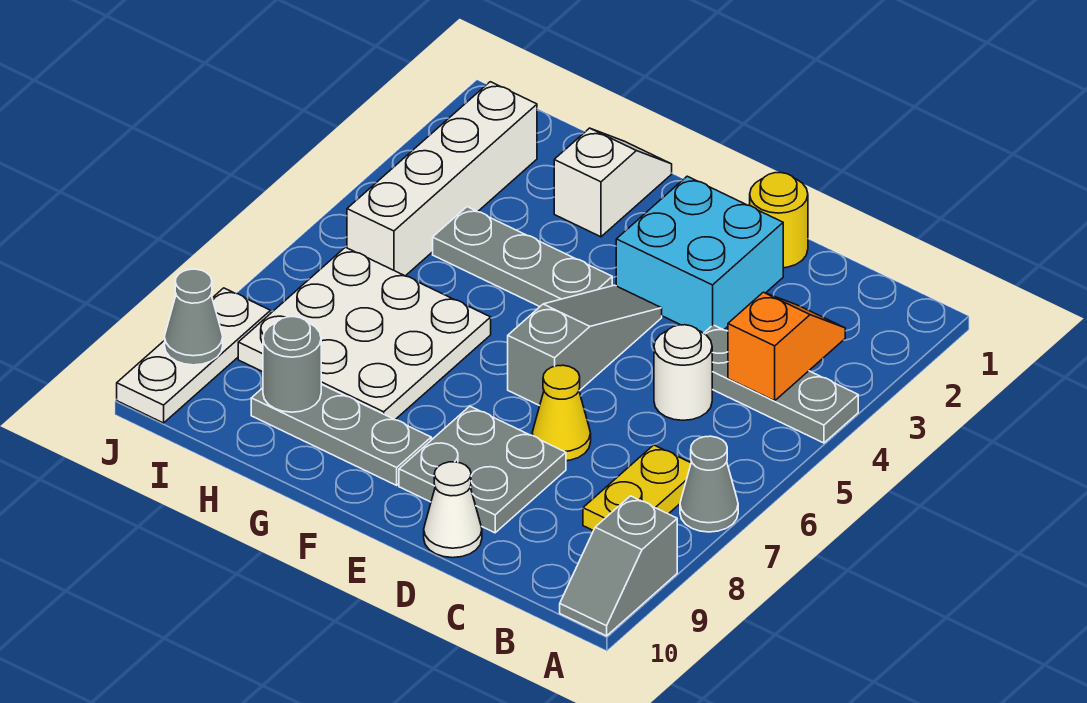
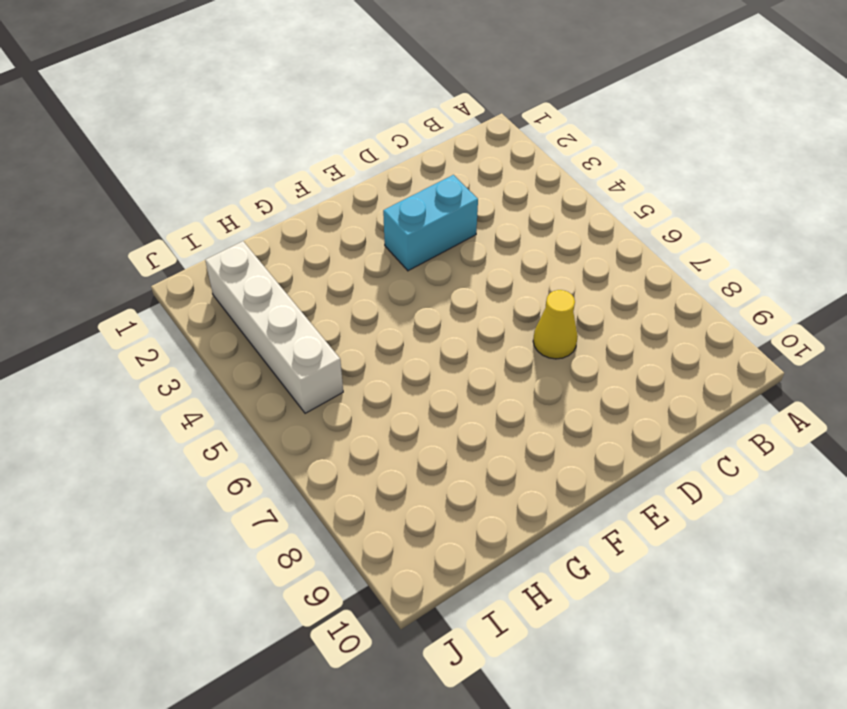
cyan 1x2 brick [383,175,478,271] -> cyan 2x2 brick [616,176,783,333]
none -> grey 1x3 plate [704,325,858,443]
none -> grey 1x1 cone [680,436,738,532]
none -> grey 1x2 slope [560,496,677,636]

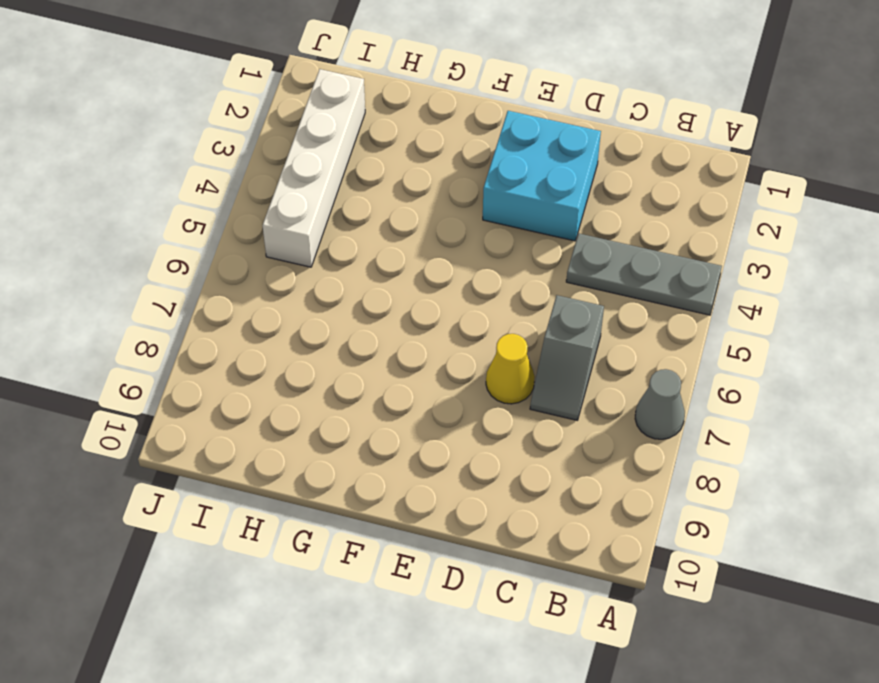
grey 1x2 slope [530,295,604,420] -> grey 1x2 slope moved to [560,496,677,636]
none -> yellow 1x2 plate [583,445,691,531]
none -> white 1x1 round brick [654,325,712,420]
none -> yellow 1x1 round brick [750,173,808,268]

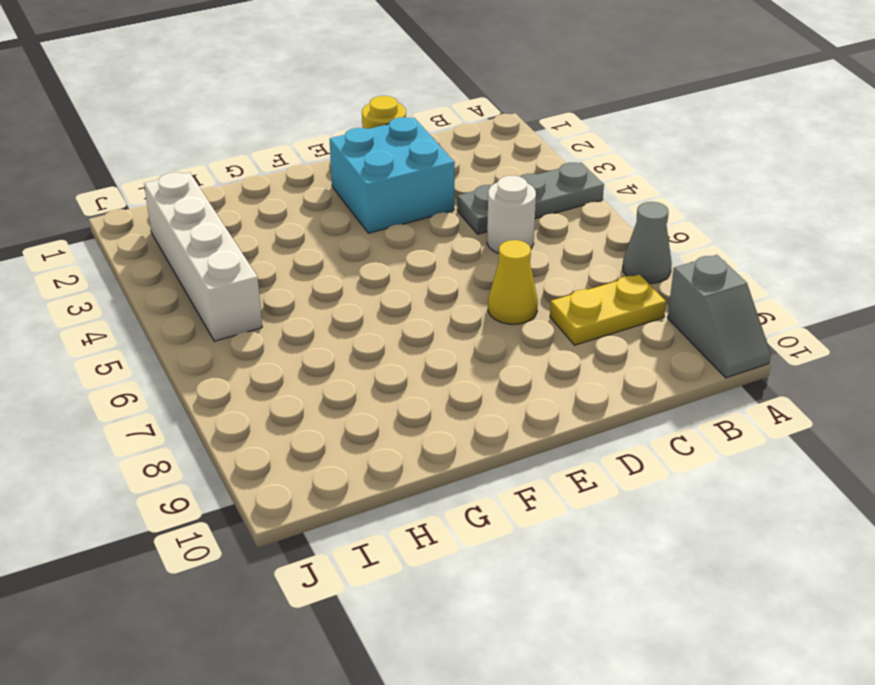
yellow 1x2 plate [550,274,666,345] -> yellow 1x2 plate turned to [583,445,691,531]
none -> grey 2x2 plate [399,406,566,533]
none -> white 1x1 cone [424,462,482,558]
none -> grey 1x3 slope [508,285,662,406]

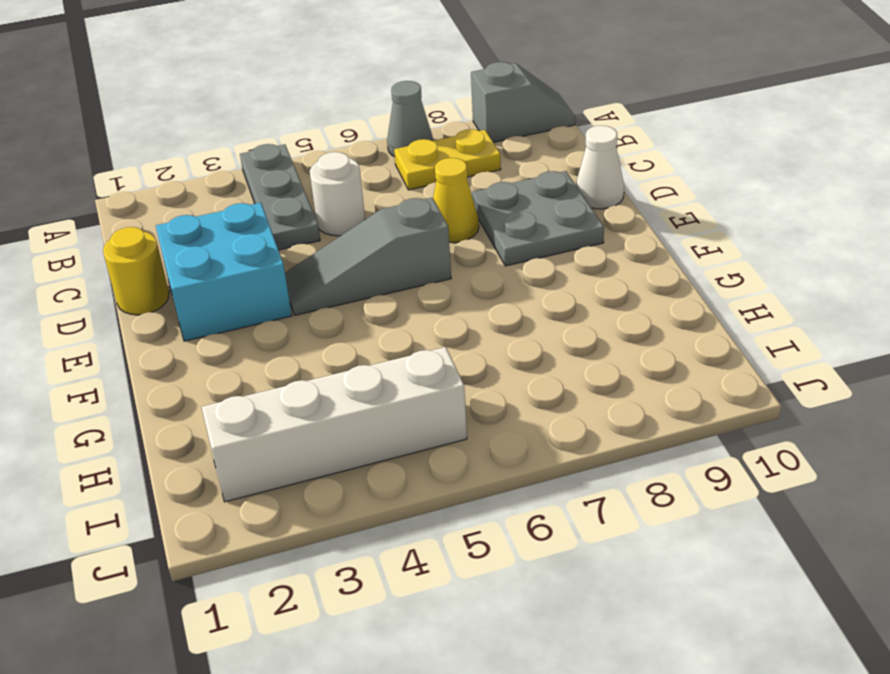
none -> grey 1x3 plate [433,207,612,307]
none -> grey 1x3 plate [251,384,431,485]
none -> white 1x2 slope [554,128,672,237]

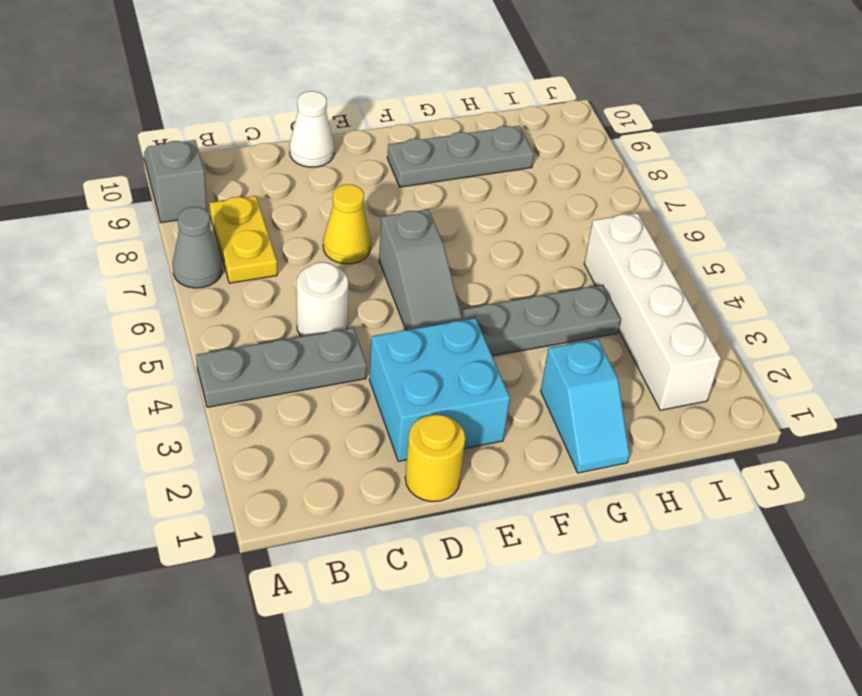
cyan 1x2 slope [541,339,630,473] -> white 1x2 slope [554,128,672,237]
none -> grey 2x2 plate [399,406,566,533]
none -> white 3x3 plate [238,247,491,420]
none -> white 1x3 plate [117,288,271,423]

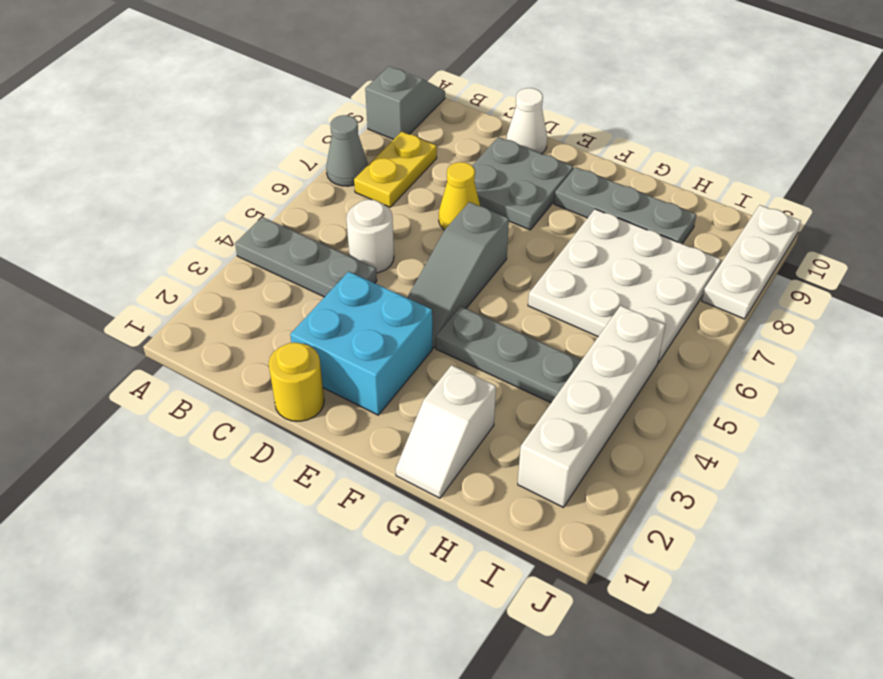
none -> orange 1x2 slope [728,292,845,401]
none -> grey 1x1 round brick [263,317,321,412]
none -> grey 1x1 cone [165,269,223,365]

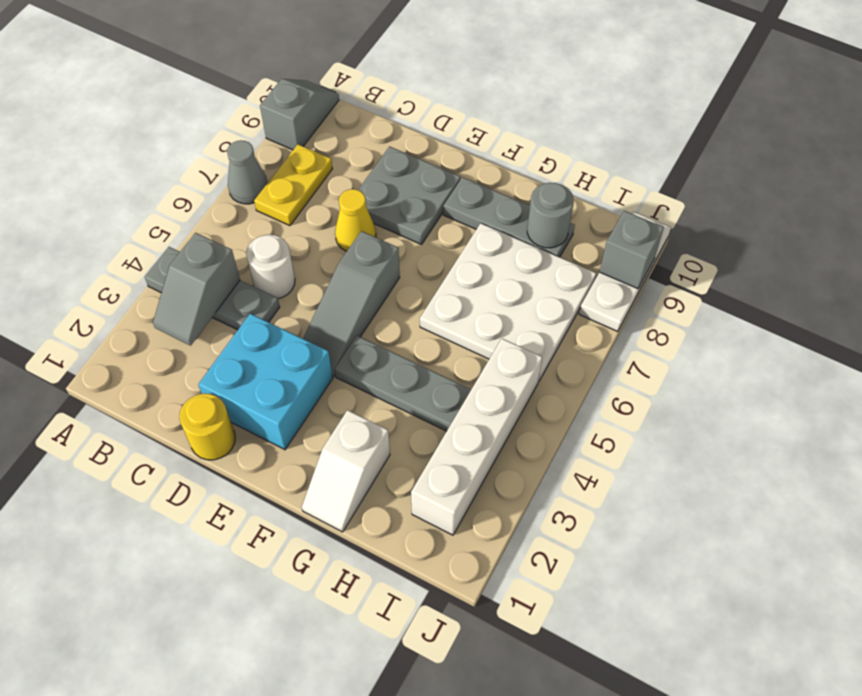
grey 1x2 slope [153,233,240,345] -> orange 1x2 slope [728,292,845,401]
grey 1x1 brick [600,211,664,289] -> grey 1x1 cone [165,269,223,365]
none -> white 1x1 cone [424,462,482,558]

